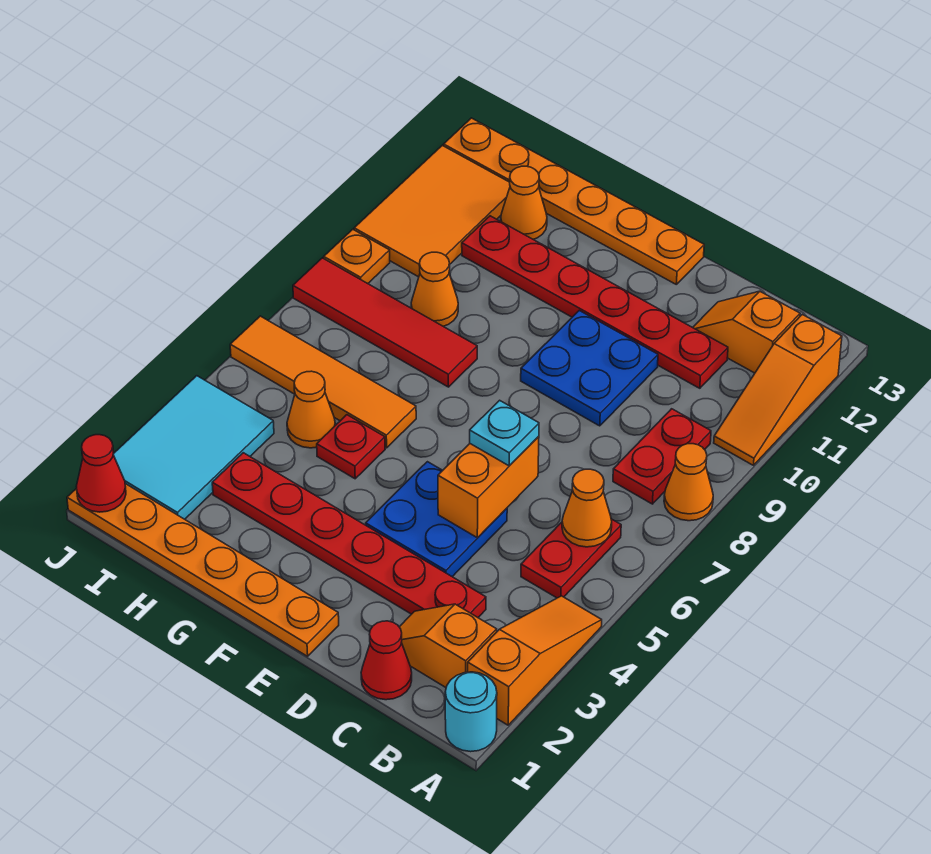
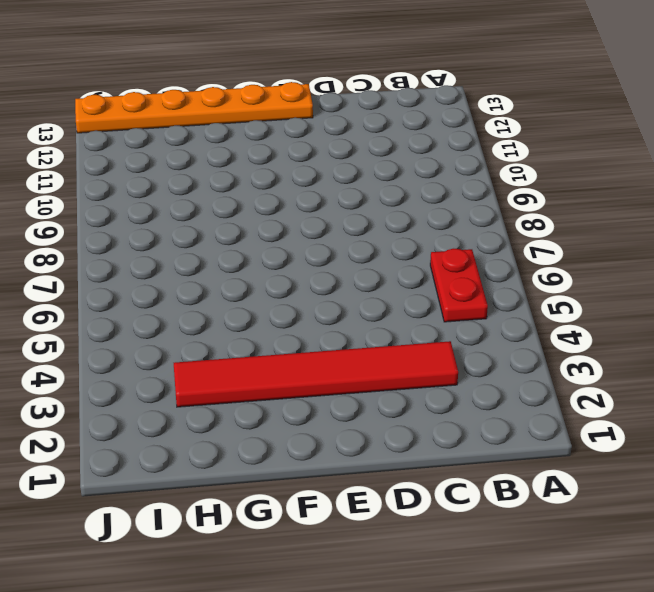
red 1x6 tile [174,341,458,407] -> red 1x6 plate [212,453,486,617]
none -> cyan 1x1 round brick [445,672,497,752]
none -> orange 1x3 slope [468,596,602,725]
none -> orange 1x1 cone [664,444,713,521]

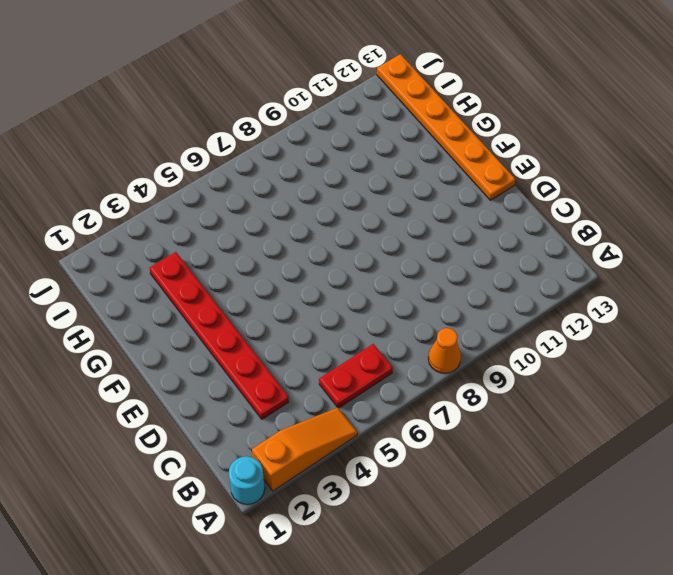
none -> orange 1x3 slope [714,314,842,465]
none -> orange 1x2 slope [400,604,497,687]
none -> red 1x2 plate [613,409,711,504]

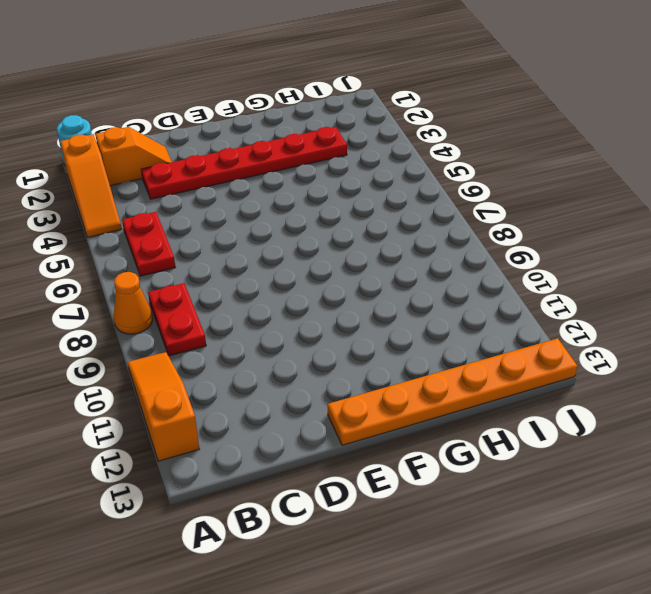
none -> orange 1x2 slope [693,291,800,373]
none -> red 1x1 cone [361,621,412,700]
none -> red 1x6 plate [462,216,728,388]

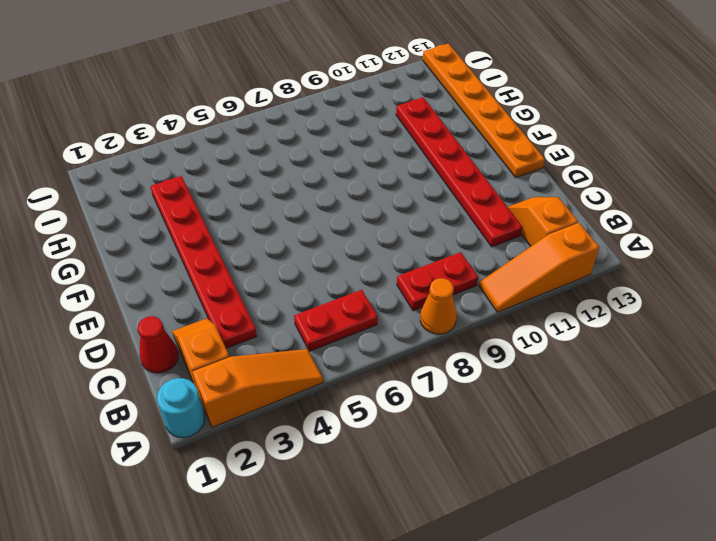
none -> blue 2x2 plate [366,462,507,577]
none -> blue 2x2 plate [521,311,658,426]
none -> orange 1x6 plate [67,484,339,656]

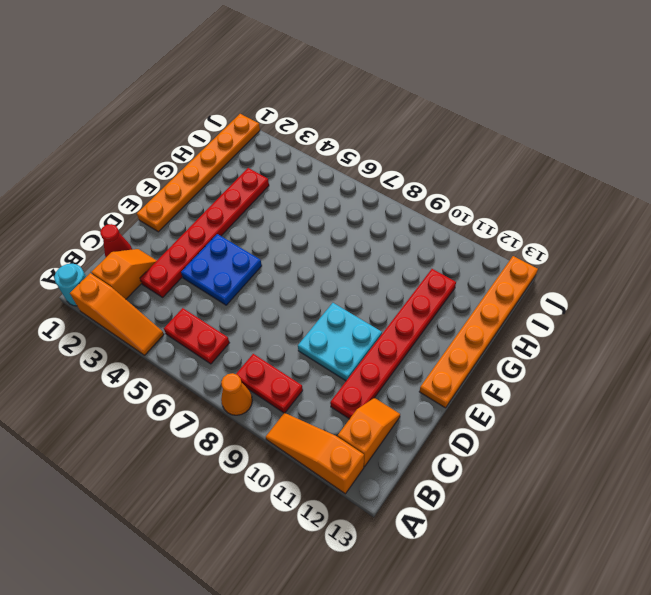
cyan 2x2 plate [298,303,382,381] -> blue 2x2 plate [521,311,658,426]
none -> red 1x1 plate [317,415,385,479]
none -> orange 1x4 tile [230,316,416,448]
none -> red 1x4 tile [293,258,477,387]

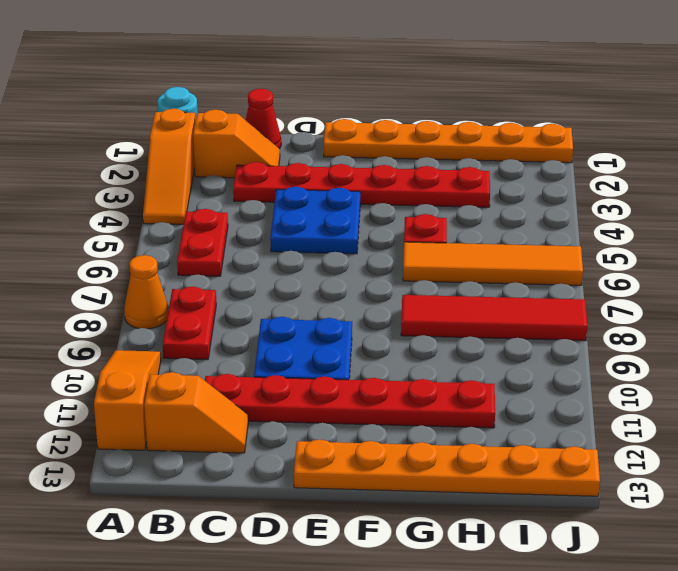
none -> orange 1x1 cone [287,371,335,448]
none -> orange 1x1 cone [411,252,458,326]
none -> orange 1x1 cone [501,166,547,239]

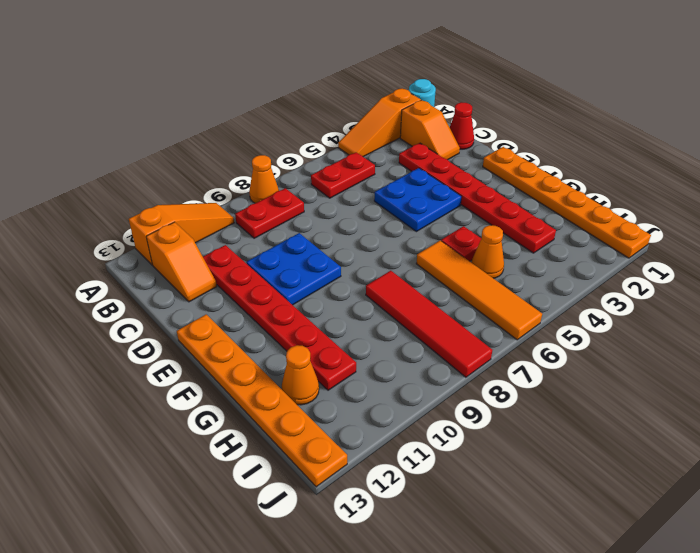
none -> orange 1x1 cone [411,252,458,326]
none -> cyan 2x3 tile [113,376,274,519]
none -> orange 2x3 tile [354,145,510,277]

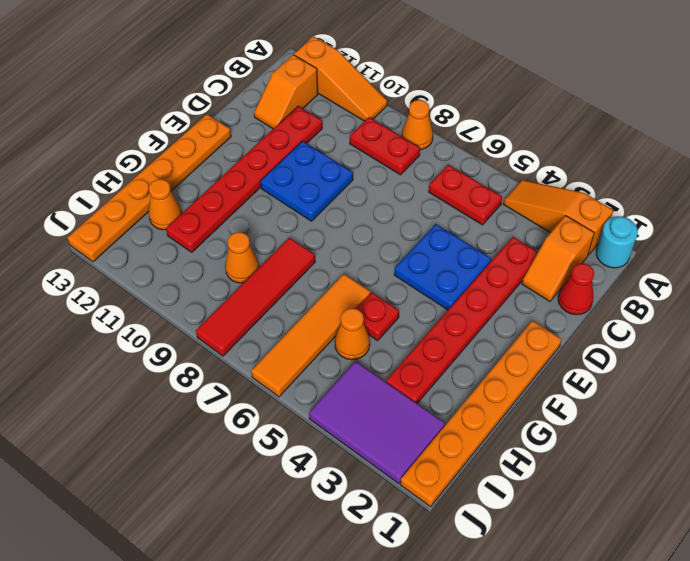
purple 2x3 tile [309,361,445,484] -> cyan 2x3 tile [113,376,274,519]
none -> orange 2x3 tile [354,145,510,277]
none -> orange 1x1 plate [324,229,390,284]
none -> orange 1x1 cone [562,469,612,547]

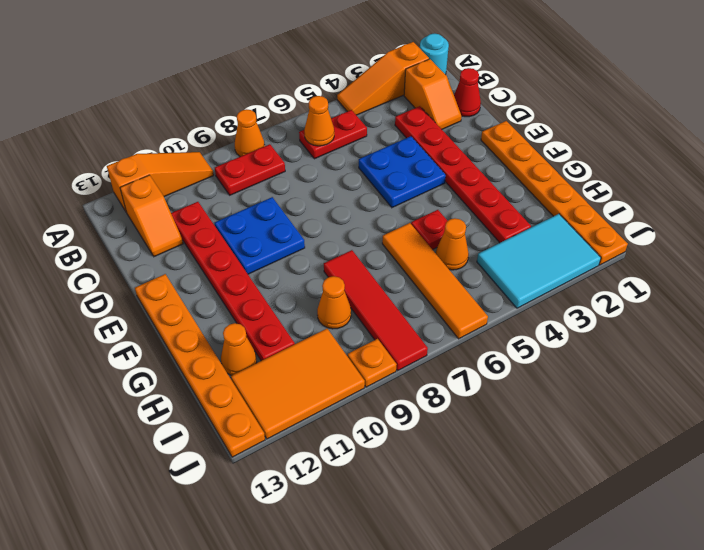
none -> orange 1x2 brick [438,436,539,538]
none -> red 1x1 cone [76,435,126,512]
none -> cyan 1x1 plate [470,400,539,466]

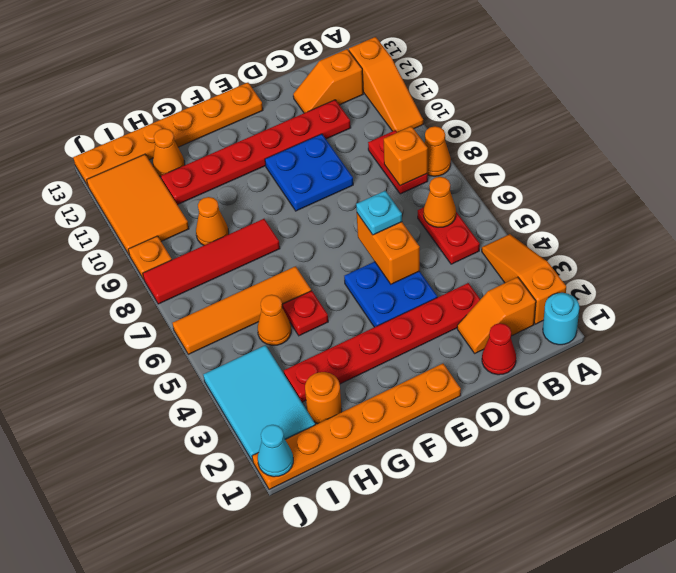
orange 1x1 brick [384,126,428,186] -> none
orange 1x1 round brick [305,372,342,424] -> none
cyan 1x1 cone [258,425,293,477] -> red 1x1 cone [76,435,126,512]

